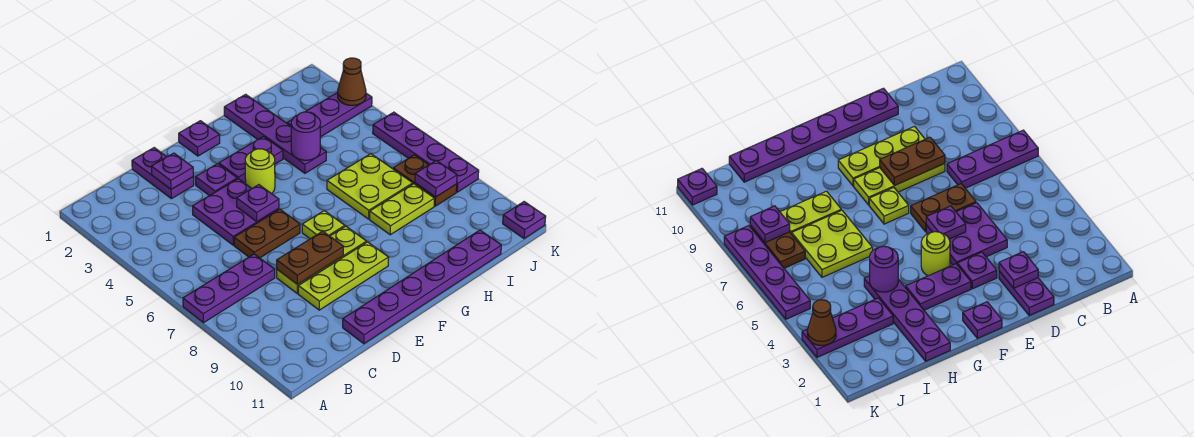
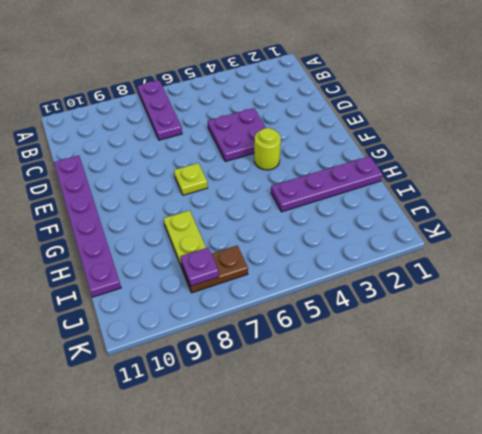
none -> purple 1x2 plate [132,148,194,199]
none -> brown 1x2 plate [234,209,300,258]
none -> lime 1x3 plate [277,226,367,294]

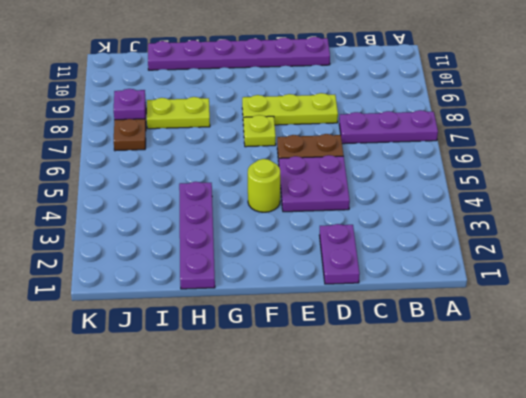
none -> lime 1x3 plate [298,242,389,310]
none -> purple 1x1 plate [196,164,237,196]
none -> purple 1x1 plate [179,121,220,156]

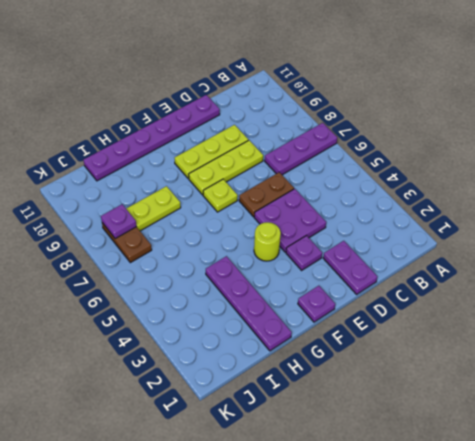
none -> purple 1x2 plate [219,137,283,183]
none -> lime 2x2 plate [327,154,413,219]
none -> purple 1x3 plate [287,93,372,137]

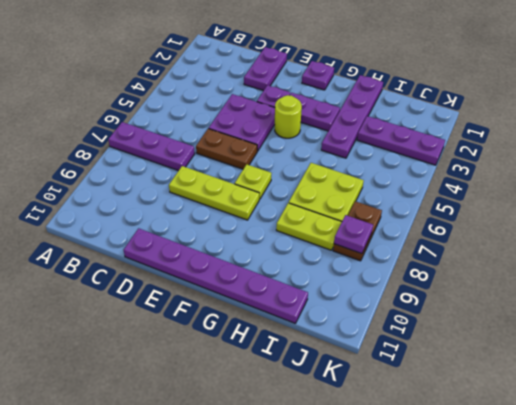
none -> lime 1x3 plate [298,242,389,310]
none -> purple 1x4 plate [373,112,479,192]
none -> purple 1x1 plate [503,202,546,239]

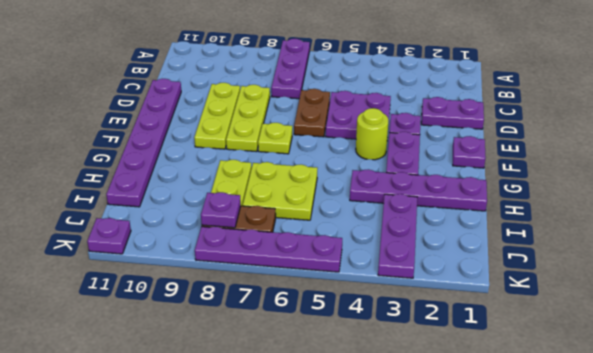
none -> purple 1x1 plate [151,153,193,189]
none -> brown 1x2 plate [277,231,343,284]
none -> purple 1x1 plate [237,185,279,221]

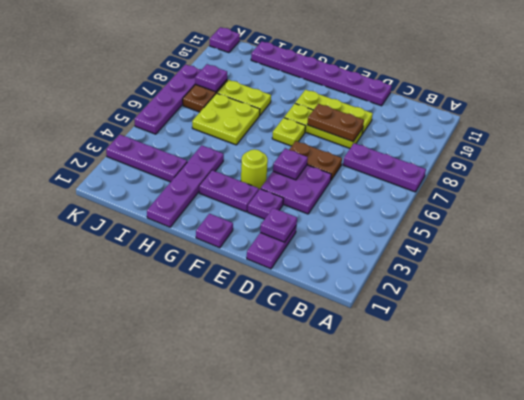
none -> purple 1x1 round brick [291,112,321,160]
none -> brown 1x1 cone [338,58,366,105]

